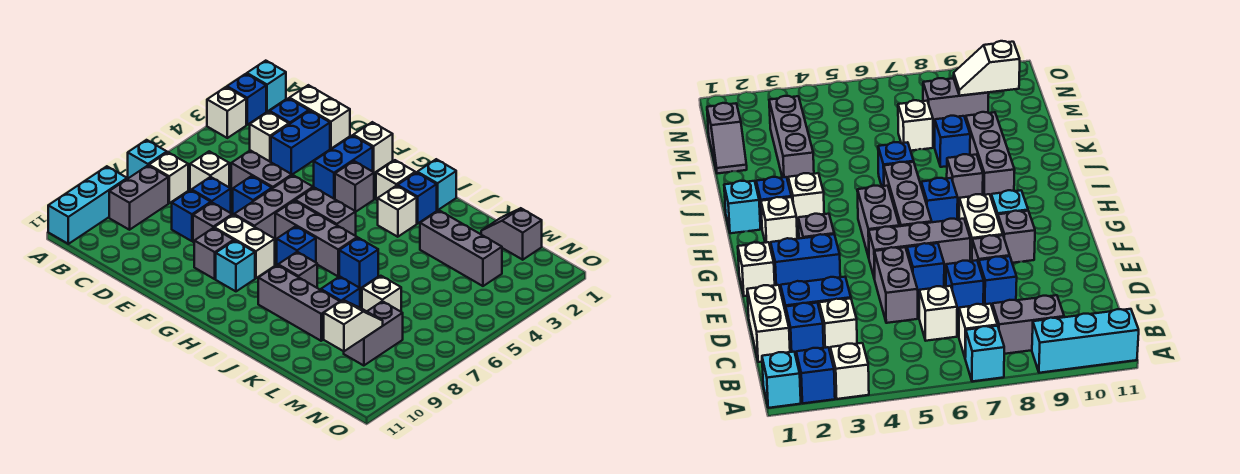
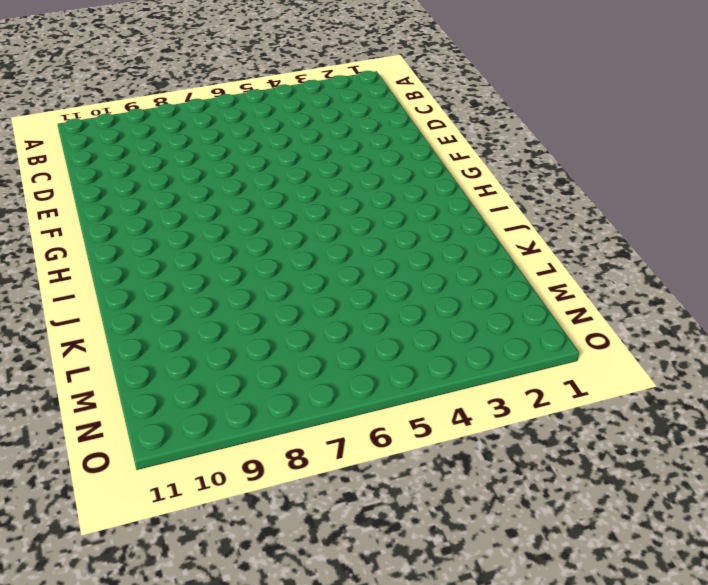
none -> cyan 1x1 brick [247,61,286,112]
none -> blue 1x1 brick [227,74,266,125]
none -> white 1x1 brick [207,87,246,138]
none -> cyan 1x1 brick [128,140,167,178]

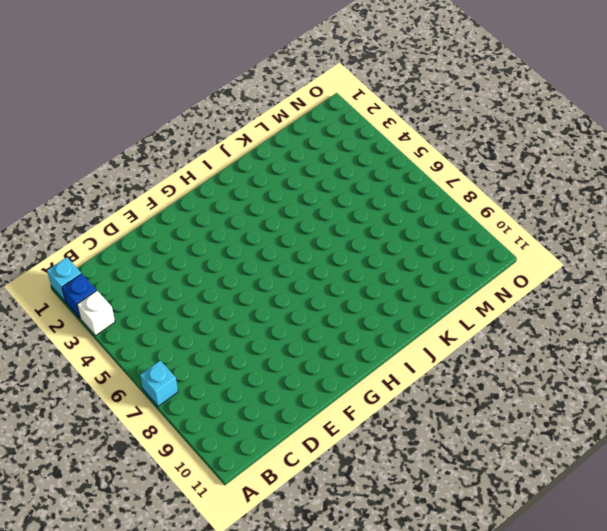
none -> cyan 1x3 brick [48,166,127,244]
none -> white 1x1 brick [149,152,188,203]
none -> grey 1x2 brick [109,166,168,230]
none -> white 1x2 brick [289,85,350,149]

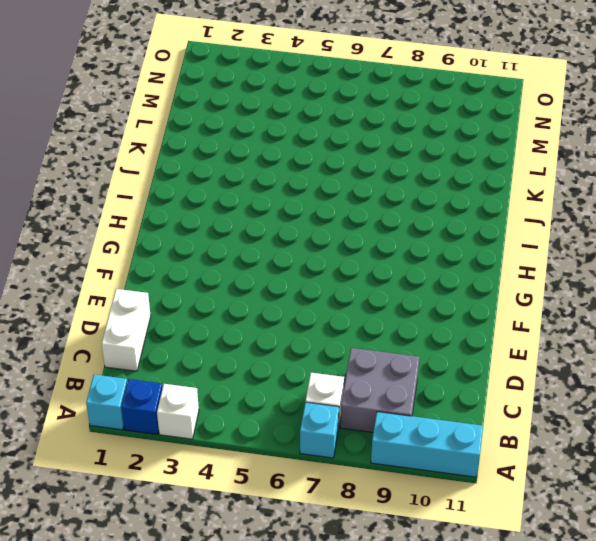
grey 2x2 brick [340,348,419,432] -> grey 1x2 brick [109,166,168,230]
none -> blue 1x1 brick [270,98,309,124]
none -> white 1x1 brick [250,112,289,162]
none -> white 1x1 brick [190,151,229,190]
none -> blue 1x2 brick [271,111,330,175]

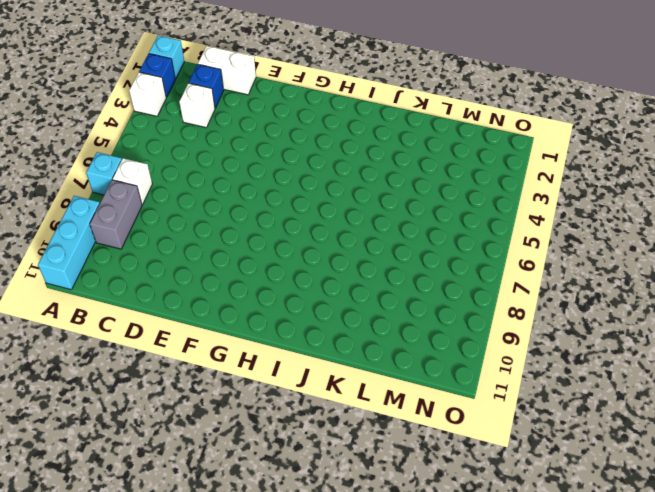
none -> white 1x1 brick [190,151,229,190]
none -> blue 1x2 brick [271,111,330,175]
none -> grey 1x2 brick [231,150,292,191]
none -> blue 1x1 brick [192,177,231,213]

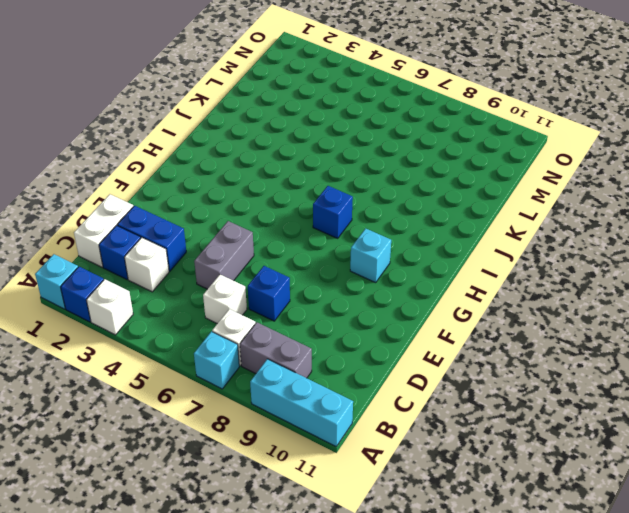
none -> blue 1x1 brick [172,190,211,241]
none -> blue 1x1 brick [233,176,272,215]
none -> grey 1x1 brick [193,203,232,242]
none -> white 1x1 brick [353,122,393,173]

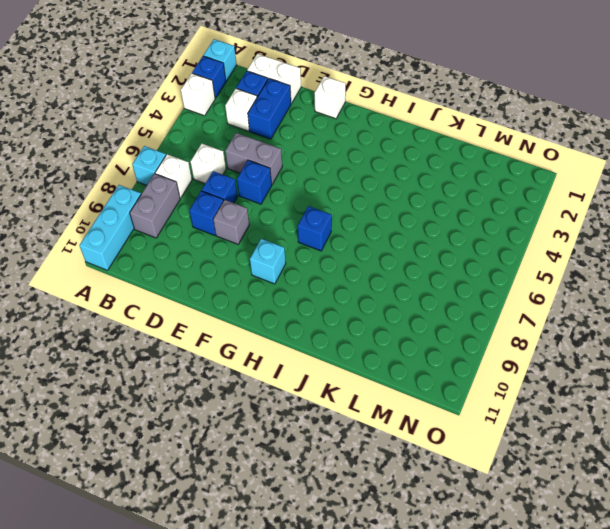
none -> blue 1x2 brick [314,135,373,199]
none -> grey 1x3 brick [234,175,313,239]
none -> white 1x2 brick [214,215,275,278]
none -> grey 1x1 brick [194,228,234,279]

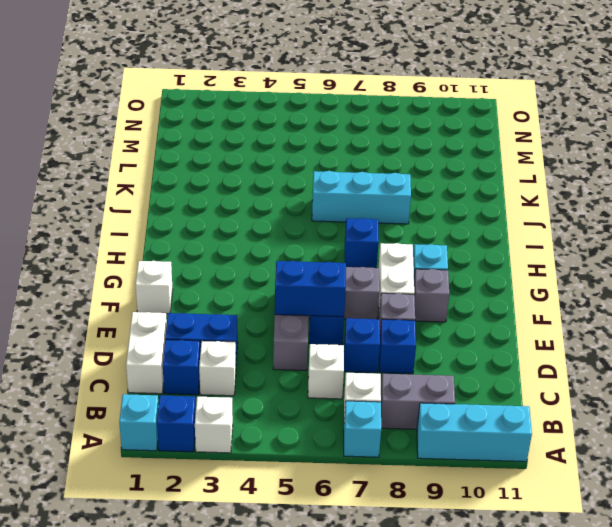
blue 1x2 brick [275,261,346,317] -> blue 1x2 brick moved to [314,135,373,199]
cyan 1x3 brick [312,171,411,224] -> blue 1x1 brick [339,238,378,288]
none -> grey 1x1 brick [335,161,374,212]
none -> grey 1x2 brick [295,188,356,236]
none -> grey 1x3 brick [275,201,357,276]
none -> white 1x1 brick [376,160,415,200]

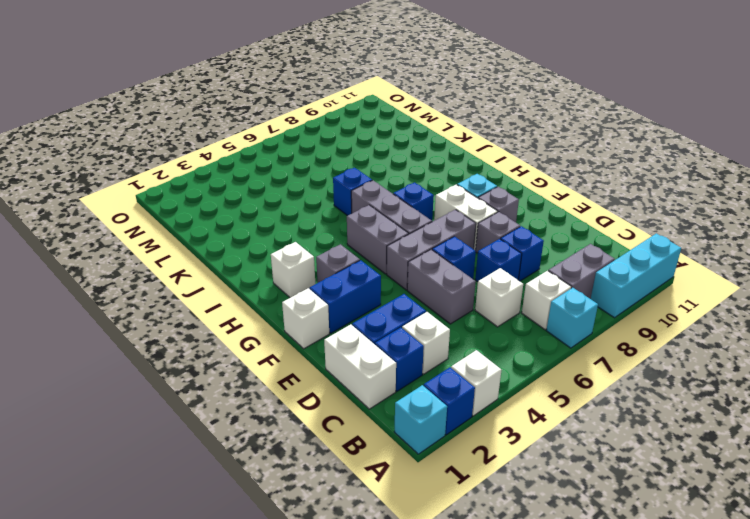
none -> cyan 1x1 brick [417,159,456,210]
none -> blue 1x1 brick [397,172,437,223]
none -> white 1x1 brick [378,186,417,237]
none -> grey 1x1 brick [278,252,317,288]

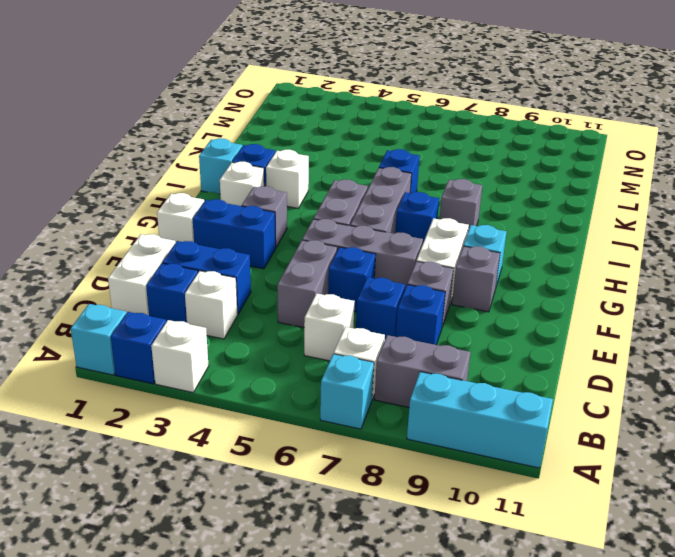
none -> grey 1x3 brick [258,265,340,341]
none -> grey 1x3 brick [420,210,502,286]
none -> blue 1x1 brick [321,276,360,308]
none -> grey 1x2 slope [481,208,542,260]

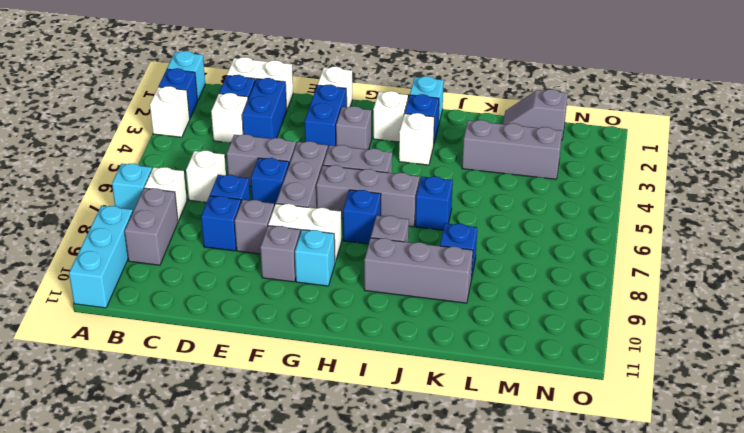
none -> white 1x1 brick [362,276,401,312]
none -> grey 1x2 brick [344,301,403,366]
none -> white 1x2 slope [324,300,383,351]

